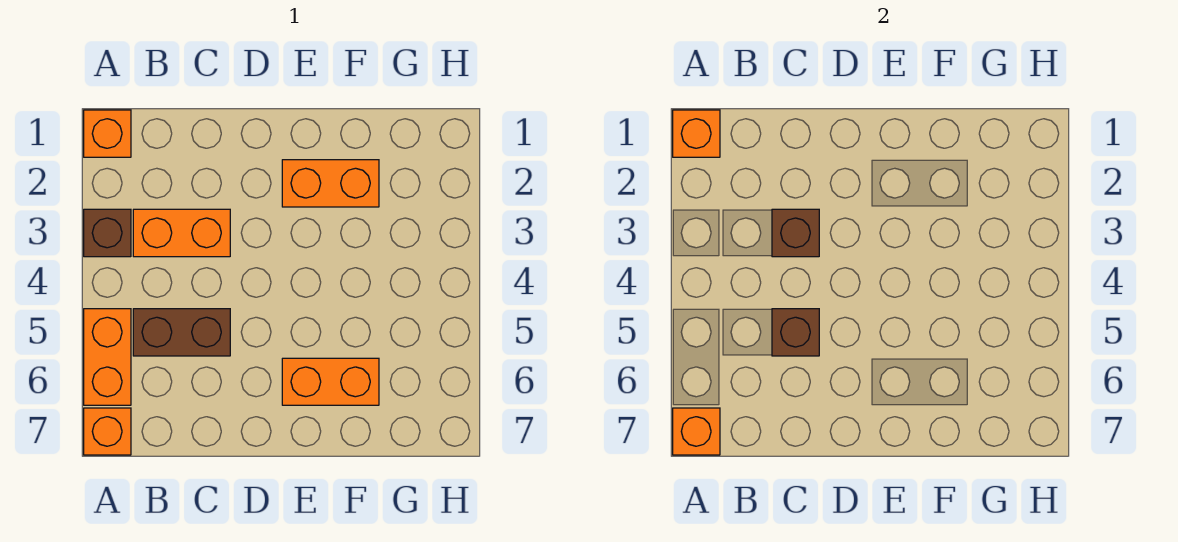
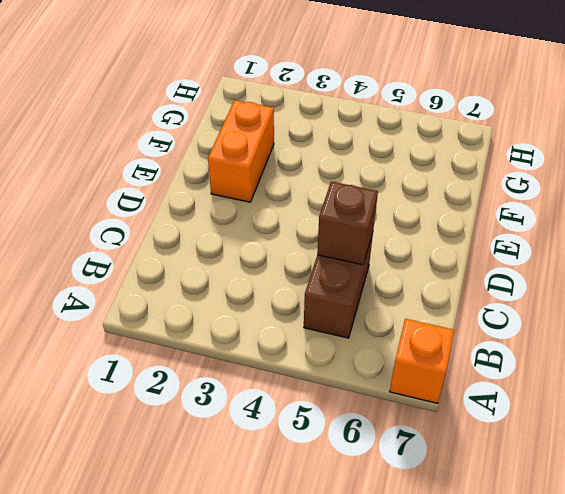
none -> orange 1x1 brick [84,110,131,157]
none -> brown 1x1 brick [84,209,131,257]
none -> orange 1x2 brick [84,309,131,405]

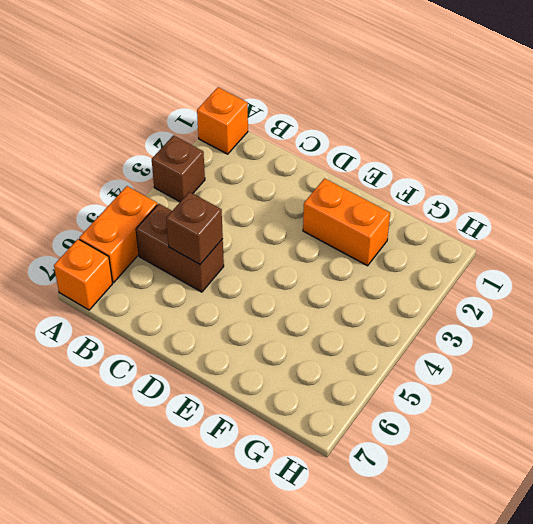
none -> orange 1x2 brick [133,209,230,257]
none -> orange 1x2 brick [282,358,379,405]
none -> orange 1x1 brick [673,110,720,157]

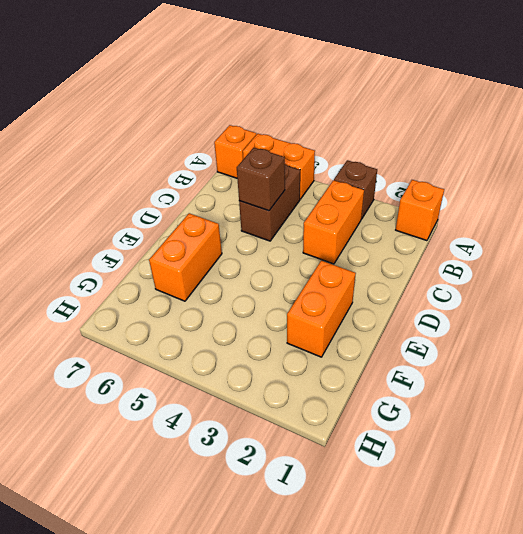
none -> orange 1x1 brick [673,110,720,157]
none -> orange 1x1 brick [673,408,720,455]
none -> brown 1x1 brick [772,209,819,257]

